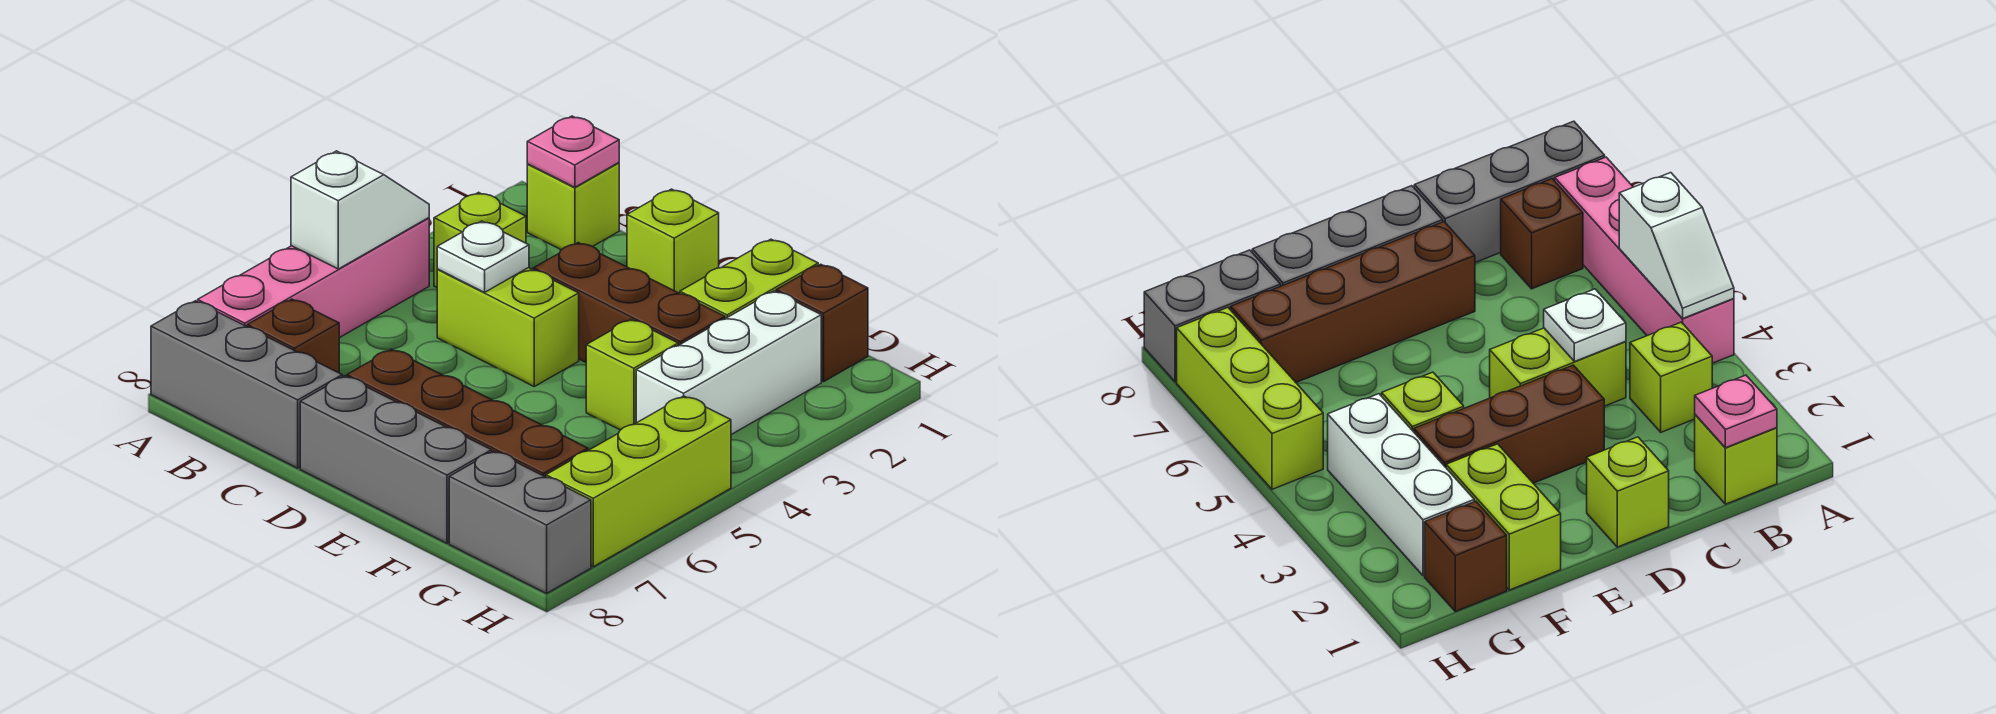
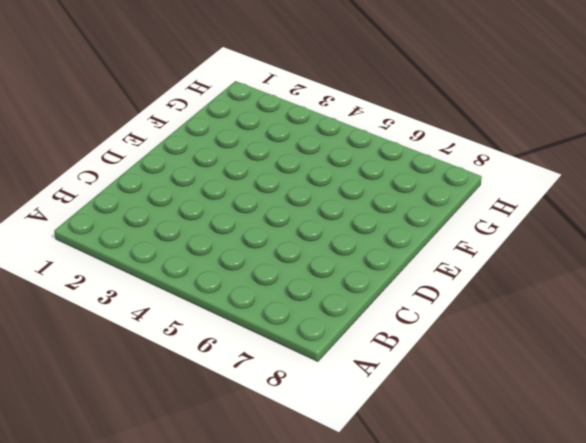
none -> pink 1x4 brick [198,218,429,338]
none -> grey 1x3 brick [151,301,342,468]
none -> lime 1x1 brick [527,163,619,250]

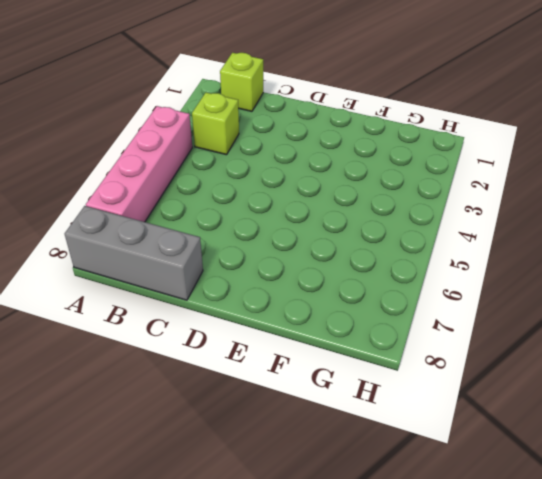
none -> brown 1x1 brick [247,299,339,373]
none -> lime 1x2 brick [437,268,579,386]
none -> lime 1x1 brick [627,189,719,293]

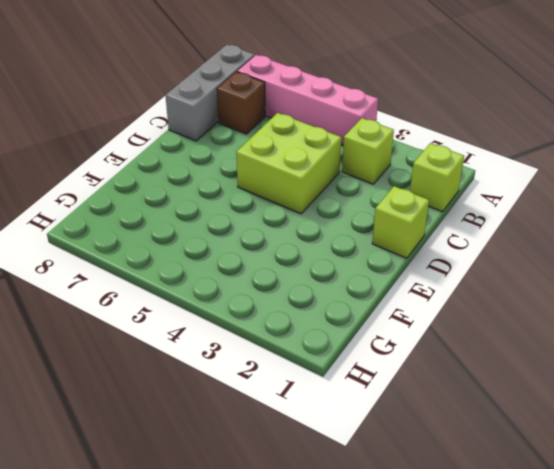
lime 2x2 brick [236,113,341,214] -> lime 1x2 brick [437,268,579,386]
none -> brown 1x3 brick [534,243,725,362]
none -> brown 1x4 brick [347,349,588,477]
none -> grey 1x3 brick [300,376,492,543]

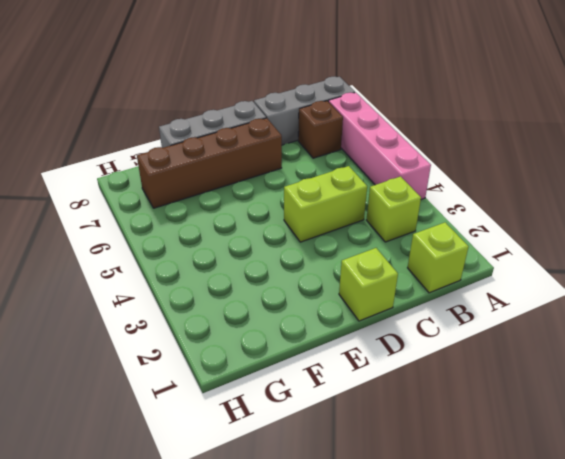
none -> brown 1x3 brick [534,243,725,362]
none -> lime 1x2 brick [680,239,818,319]
none -> lime 1x1 brick [586,319,678,430]

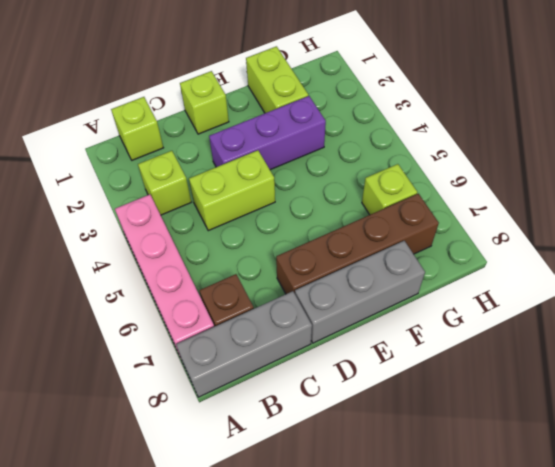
purple 1x3 brick [209,96,326,170] -> brown 1x3 brick [534,243,725,362]
lime 1x1 brick [362,164,417,215] -> lime 1x1 brick moved to [586,319,678,430]
none -> brown 1x1 brick [776,264,868,382]
none -> white 1x3 brick [636,291,821,435]
none -> grey 1x2 brick [449,451,591,593]

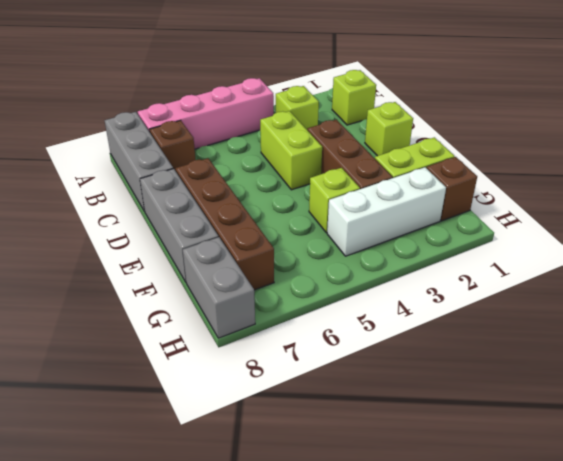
none -> lime 1x3 brick [546,396,731,567]
none -> white 1x2 slope [291,151,429,269]
none -> pink 1x1 plate [527,116,619,187]

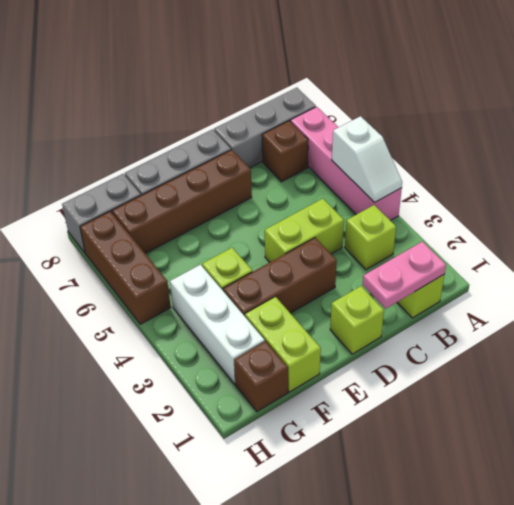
pink 1x2 plate [363,242,446,309] -> pink 1x1 plate [527,116,619,187]
brown 1x3 brick [80,211,171,324] -> lime 1x3 brick [546,396,731,567]
none -> white 1x1 plate [437,221,529,292]

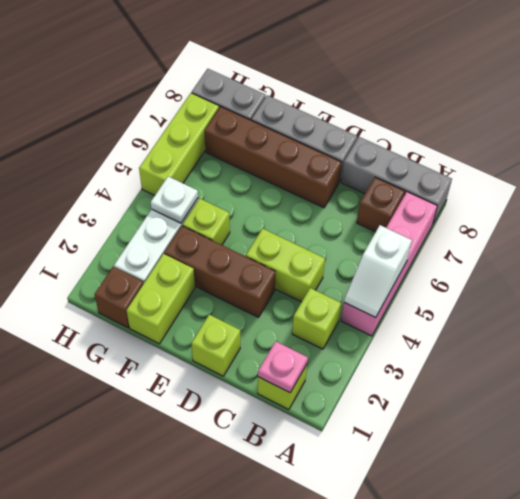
white 1x1 plate [151,177,198,223] -> white 1x1 plate moved to [437,221,529,292]

